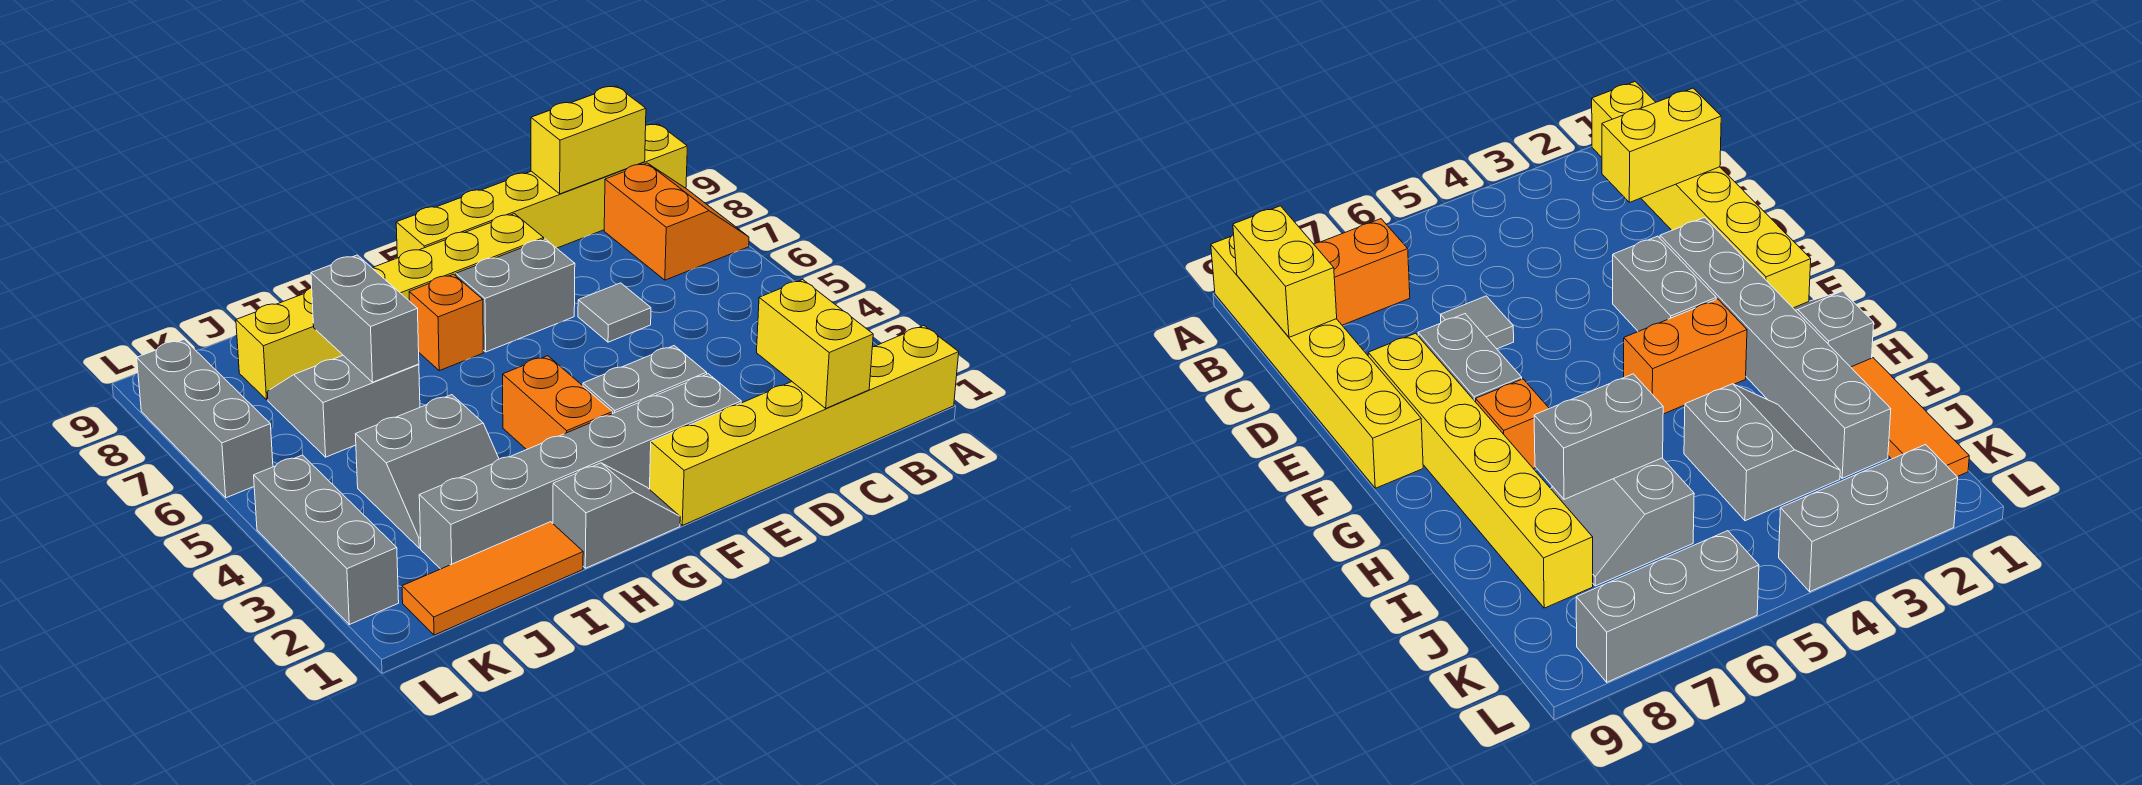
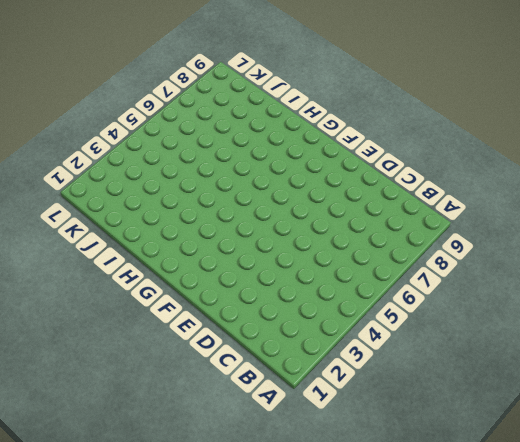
none -> yellow 1x6 brick [650,326,959,525]
none -> orange 2x2 slope [604,163,749,280]
none -> yellow 1x6 brick [396,124,687,258]

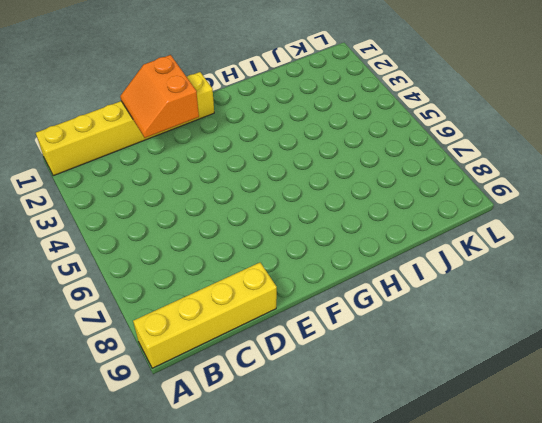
yellow 1x4 brick [133,263,277,368] -> yellow 1x6 brick [396,124,687,258]
orange 2x2 slope [120,55,199,138] -> orange 2x2 slope moved to [604,163,749,280]
none -> grey 1x1 tile [578,283,651,342]
none -> grey 1x6 brick [419,374,741,569]
none -> grey 1x2 brick [583,346,707,414]

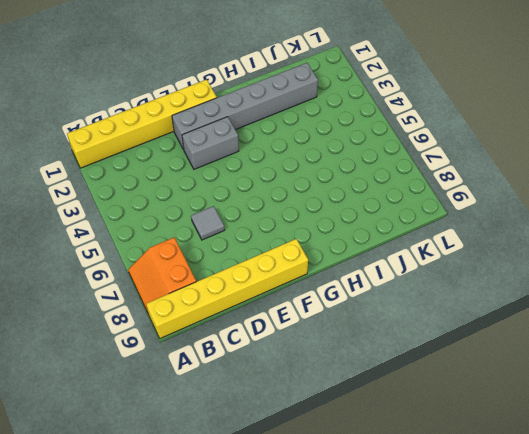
none -> grey 1x2 brick [456,239,575,352]
none -> yellow 1x6 brick [236,214,544,400]
none -> grey 1x2 slope [553,463,680,568]

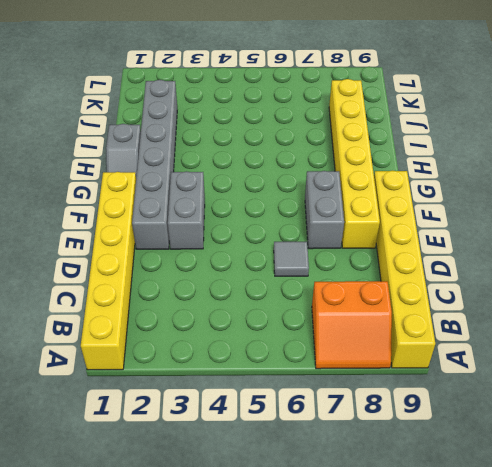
none -> orange 1x2 brick [503,356,613,450]
none -> orange 1x1 brick [409,274,483,371]
none -> orange 1x3 tile [402,522,583,635]

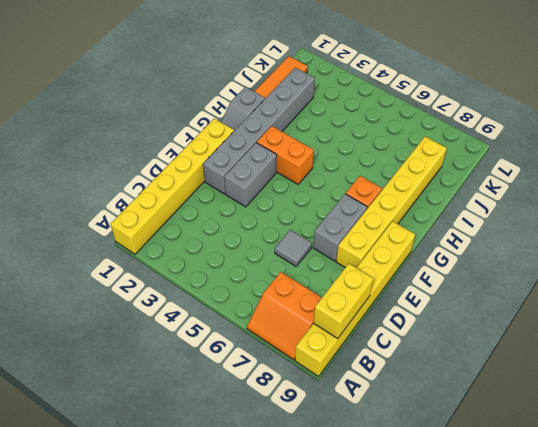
none -> grey 2x2 slope [356,395,499,548]
none -> grey 2x2 slope [267,355,420,457]
none -> grey 1x3 brick [254,455,399,625]

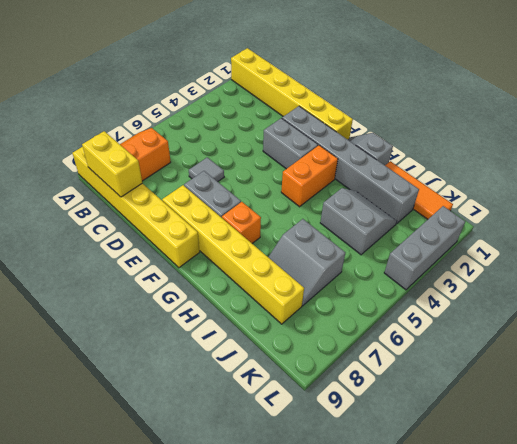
none -> grey 1x3 brick [137,339,273,498]
none -> yellow 1x2 brick [757,280,873,408]
none -> grey 1x2 brick [311,255,419,382]

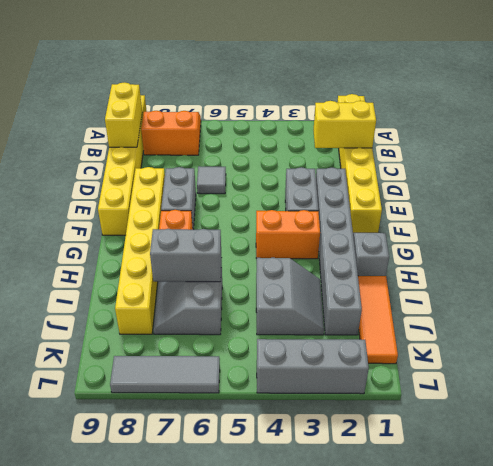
grey 1x3 tile [110,356,220,393] -> grey 1x3 brick [137,339,273,498]

